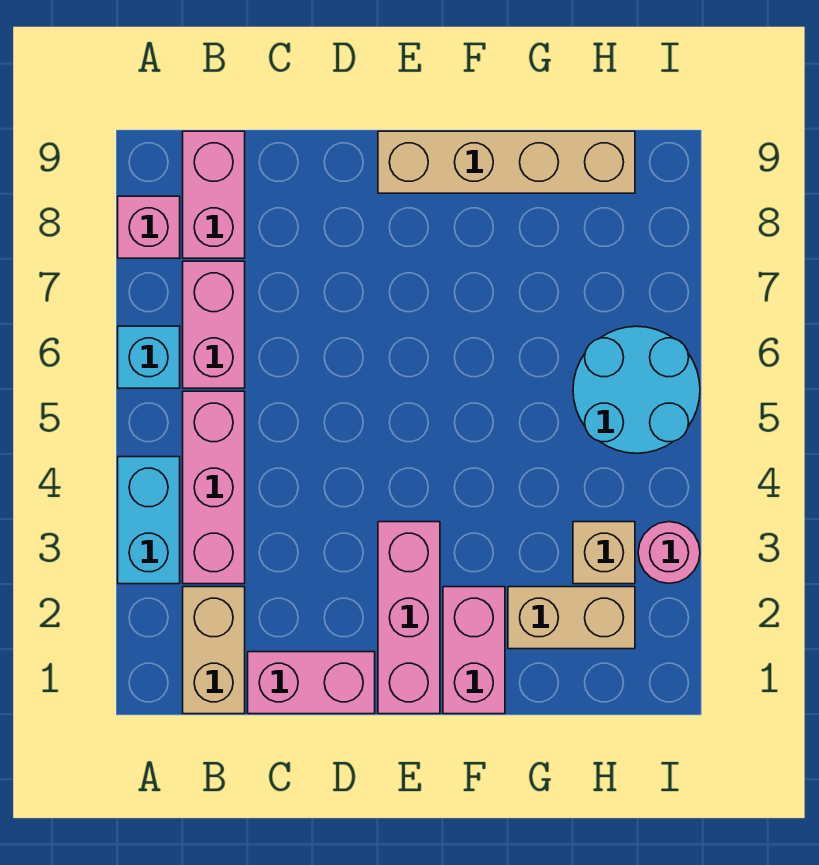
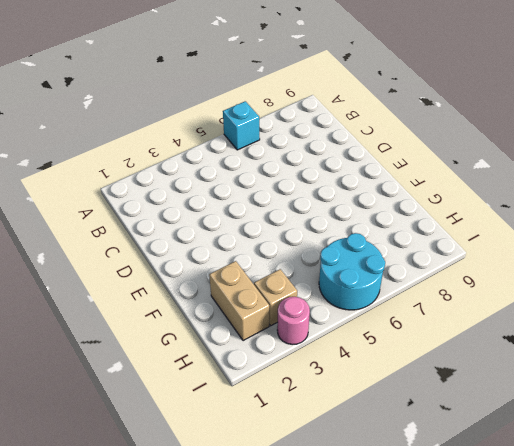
none -> cyan 1x2 brick [118,457,180,584]
none -> pink 1x1 brick [118,196,180,258]
none -> tan 1x2 brick [183,587,245,714]

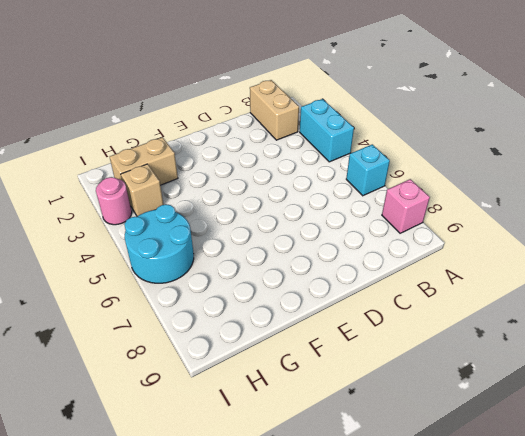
none -> pink 1x3 brick [183,391,245,584]
none -> pink 1x2 brick [183,261,245,388]
none -> pink 1x2 brick [183,131,245,258]

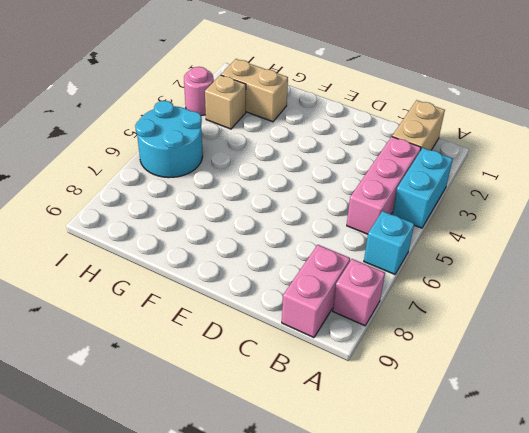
none -> pink 1x2 brick [183,261,245,388]
none -> pink 1x2 brick [248,652,375,714]
none -> pink 1x3 brick [378,522,440,714]

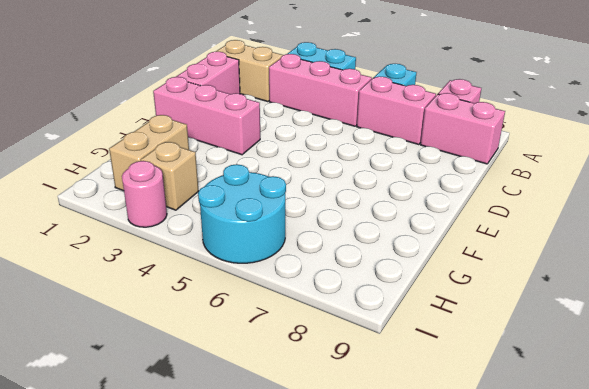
none -> tan 1x4 brick [378,131,635,193]
none -> pink 1x2 brick [443,587,505,714]

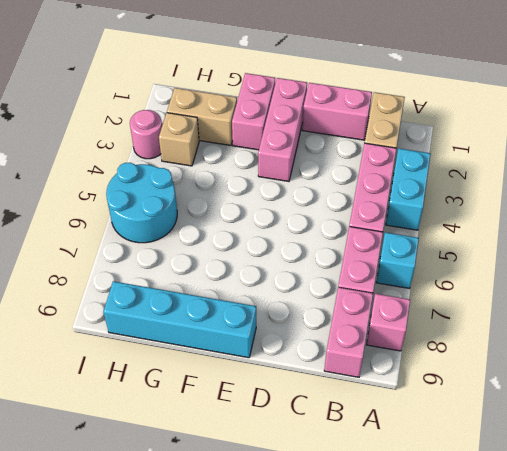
cyan 1x4 brick [103,281,256,358] -> tan 1x4 brick [378,131,635,193]

